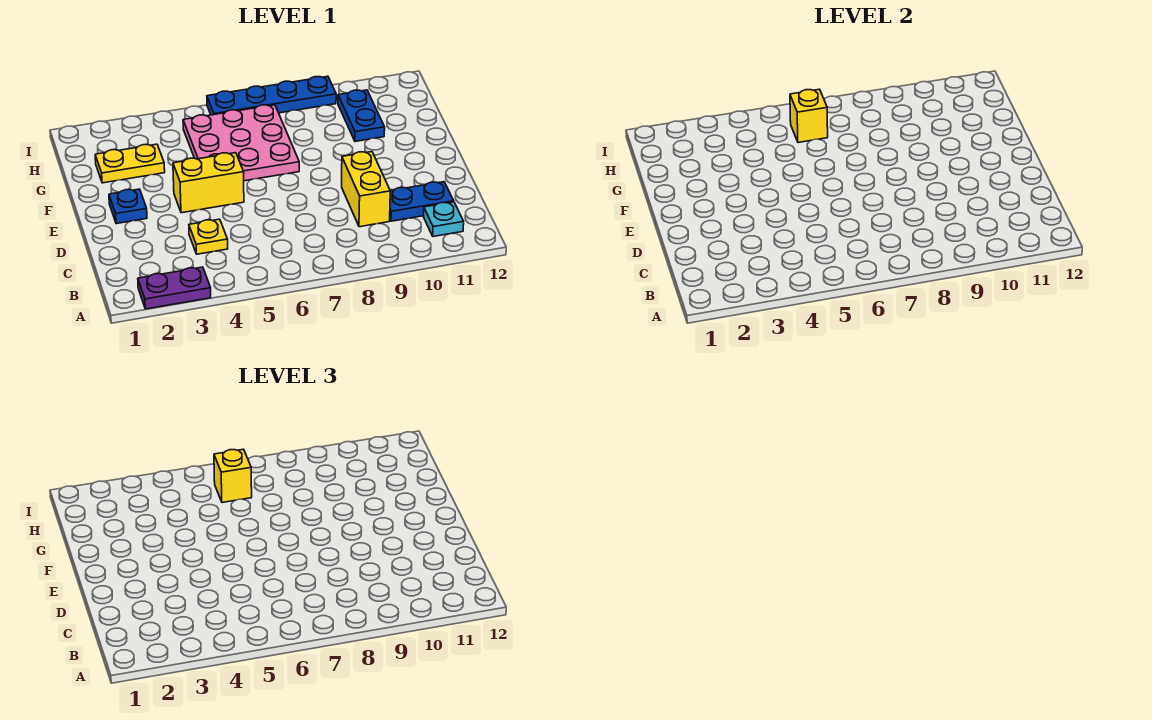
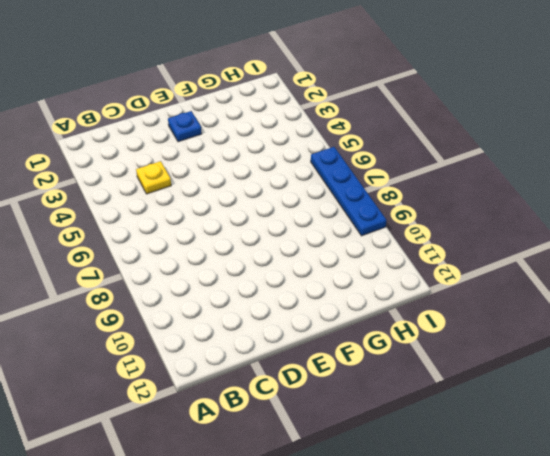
none -> purple 1x2 plate [138,267,211,309]
none -> cyan 1x1 plate [423,202,464,237]
none -> yellow 1x2 brick [342,152,390,227]

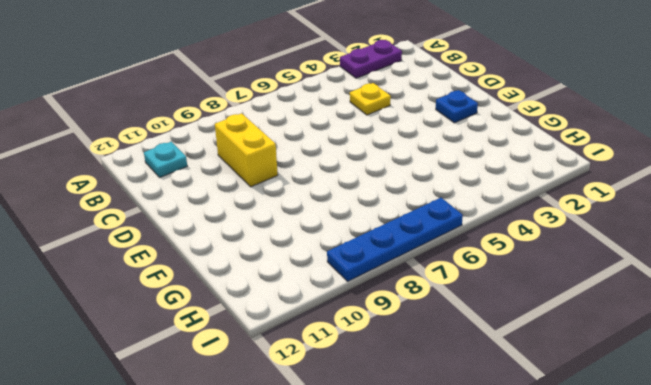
none -> blue 1x2 plate [390,182,454,221]
none -> yellow 1x2 brick [173,153,244,213]
none -> pink 3x3 plate [183,105,299,181]

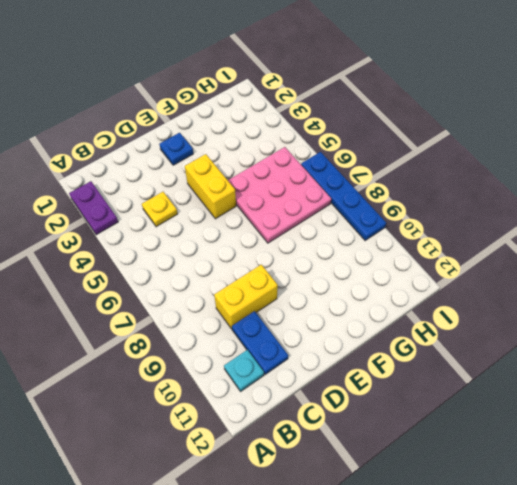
none -> yellow 1x2 plate [95,144,165,183]
none -> blue 1x2 plate [338,90,385,141]
none -> yellow 1x1 brick [790,89,828,143]

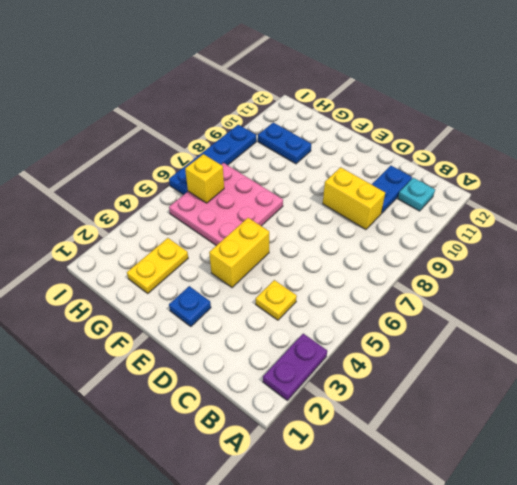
none -> yellow 1x1 brick [214,449,252,503]

